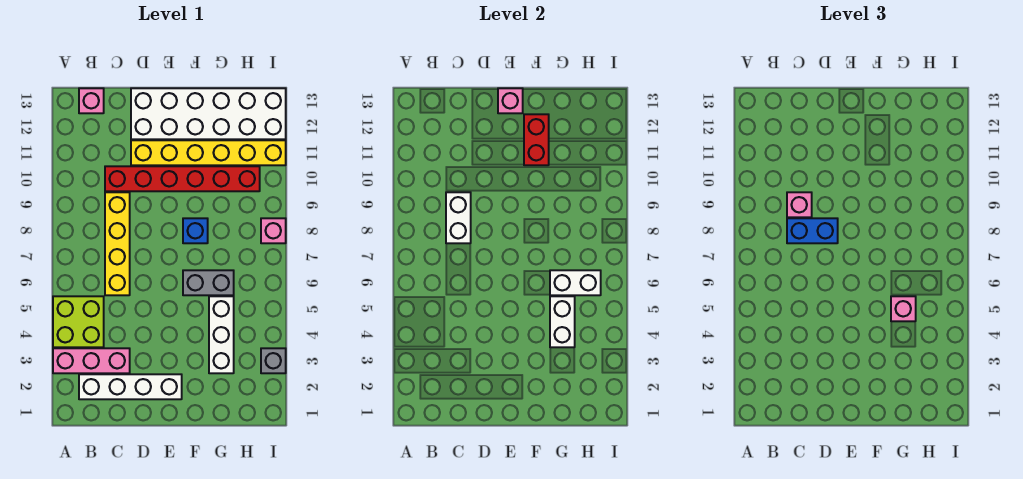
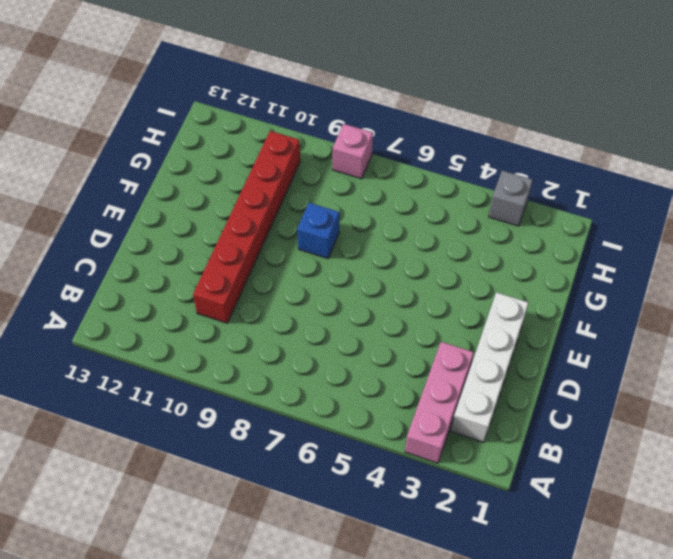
none -> lime 2x2 brick [53,296,104,347]
none -> pink 1x1 brick [79,88,104,113]
none -> yellow 1x4 brick [105,192,130,295]

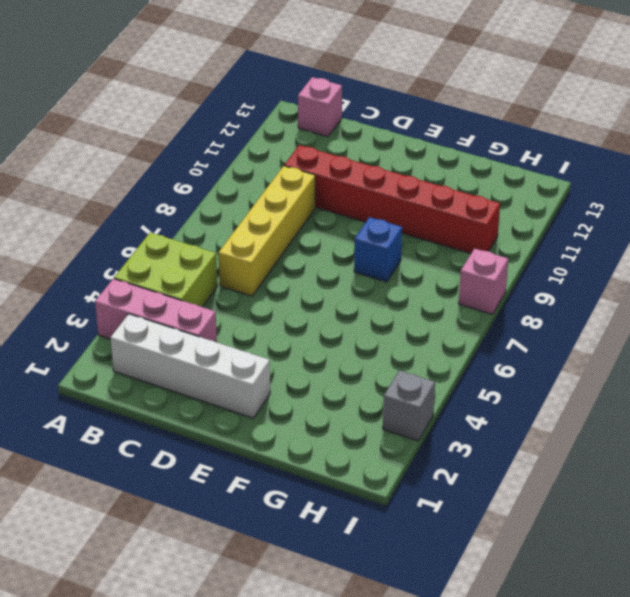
none -> yellow 1x6 brick [131,140,286,165]
none -> white 2x6 brick [131,88,286,139]
none -> grey 1x2 brick [183,270,234,295]

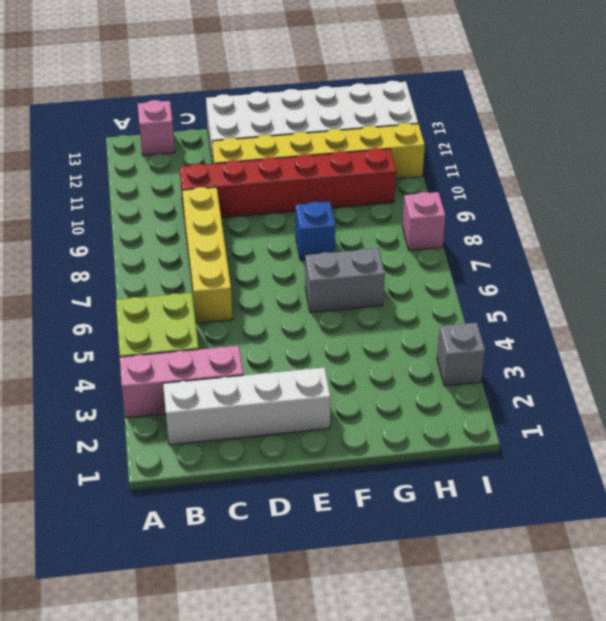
none -> white 1x3 brick [209,296,234,373]
none -> white 1x2 brick [446,192,471,243]
none -> pink 1x1 brick [498,88,523,113]

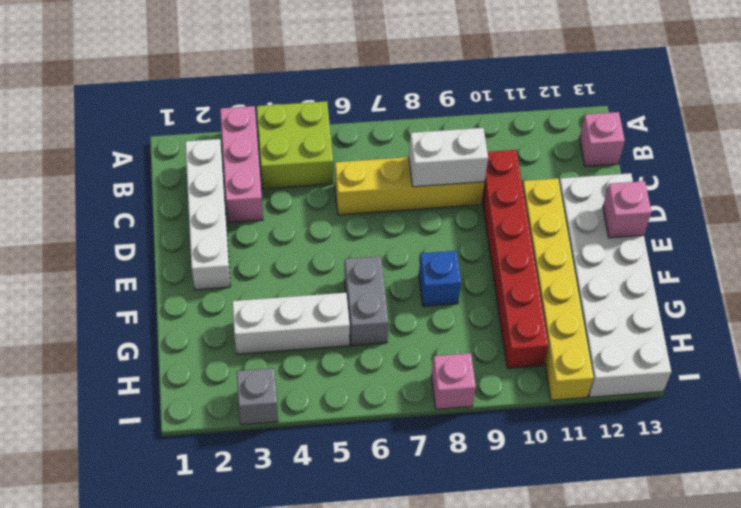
none -> red 1x2 brick [524,114,549,165]
none -> white 1x2 brick [550,296,575,347]
none -> white 1x2 brick [550,270,601,295]

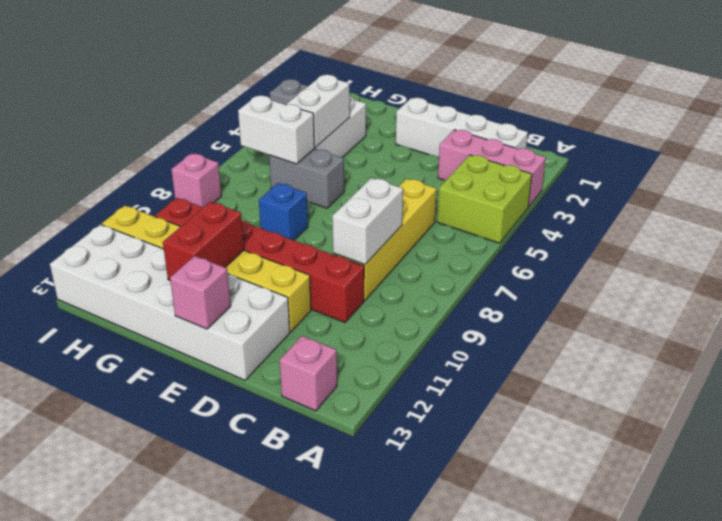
none -> blue 1x2 brick [787,218,838,243]
none -> pink 1x1 brick [787,192,812,217]
none -> pink 1x1 brick [891,296,916,321]

